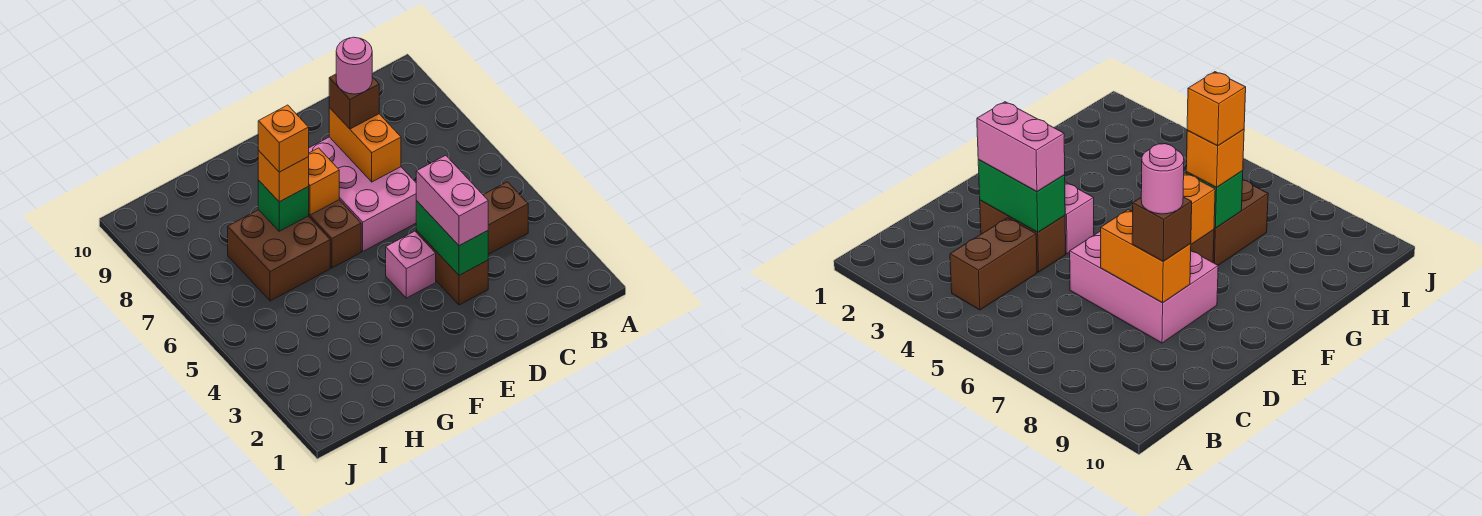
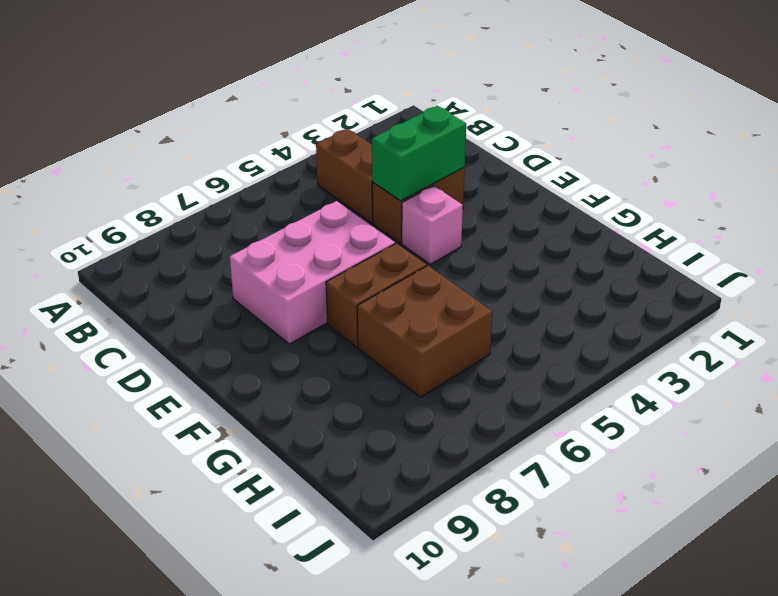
none -> orange 1x2 brick [329,108,401,182]
none -> orange 1x1 brick [308,148,339,215]
none -> green 1x1 brick [258,180,309,231]

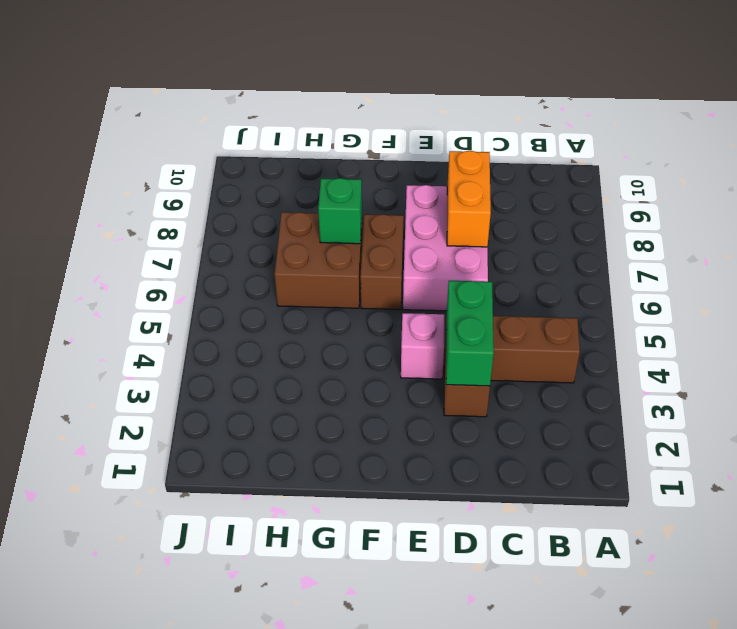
none -> orange 1x1 brick [308,148,339,215]
none -> pink 1x2 brick [416,155,488,246]
none -> brown 1x1 brick [329,74,379,129]

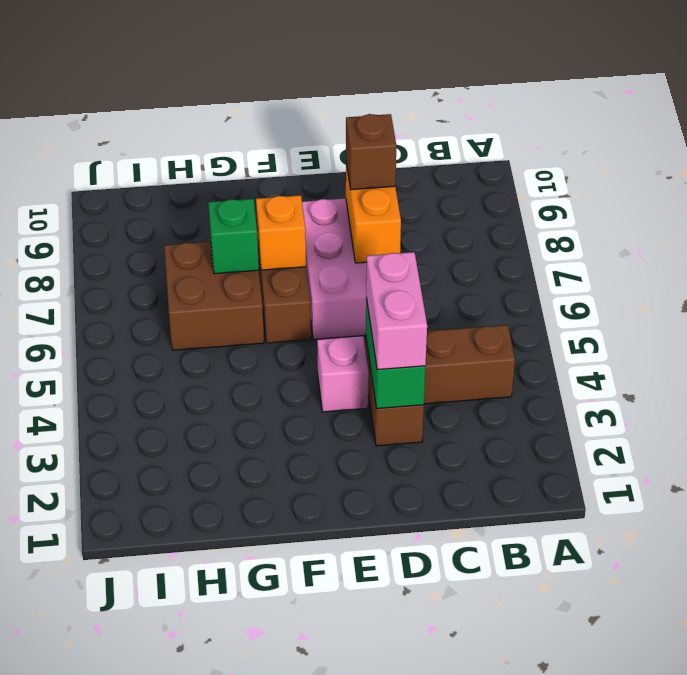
none -> orange 1x1 brick [258,151,309,202]
none -> pink 1x1 round brick [336,37,372,94]
none -> orange 1x1 brick [258,105,309,172]

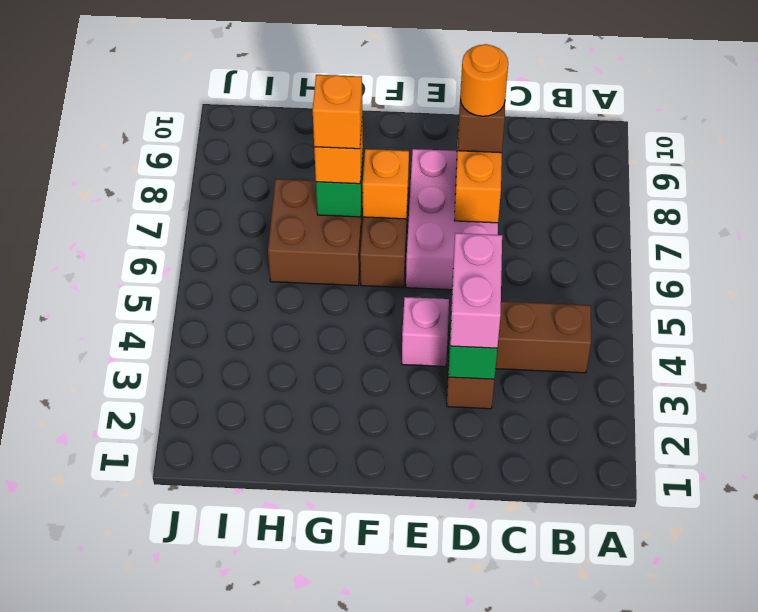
orange 1x1 round brick [460,44,508,116] -> pink 1x1 round brick [336,37,372,94]

